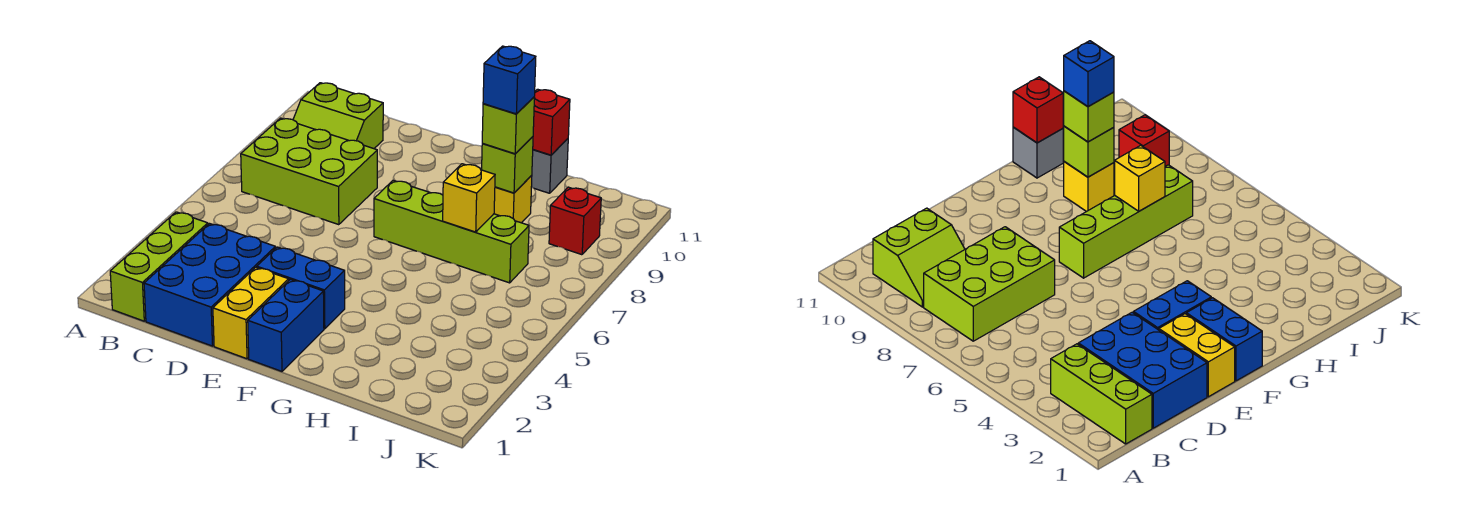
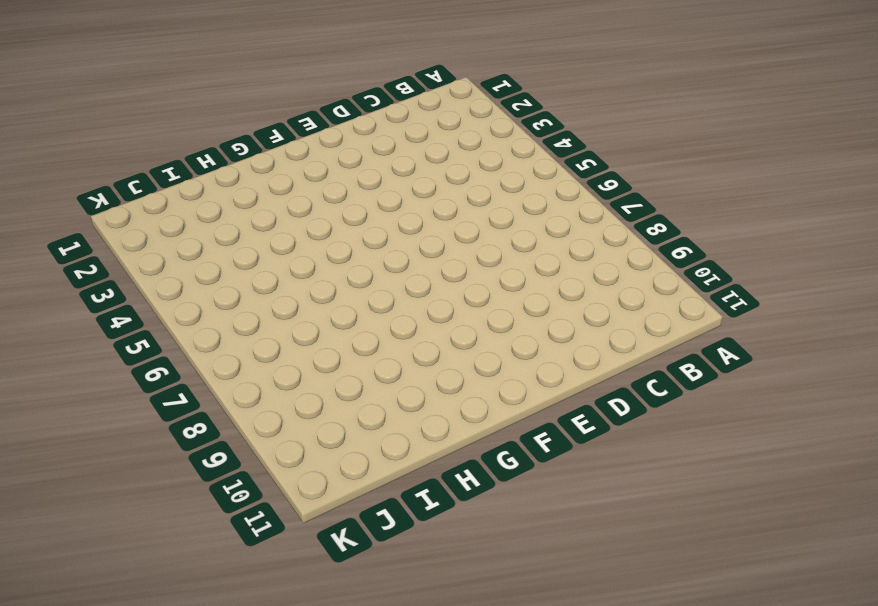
none -> lime 1x3 brick [110,212,208,321]
none -> lime 2x3 brick [241,118,377,225]
none -> lime 2x2 slope [293,83,383,149]

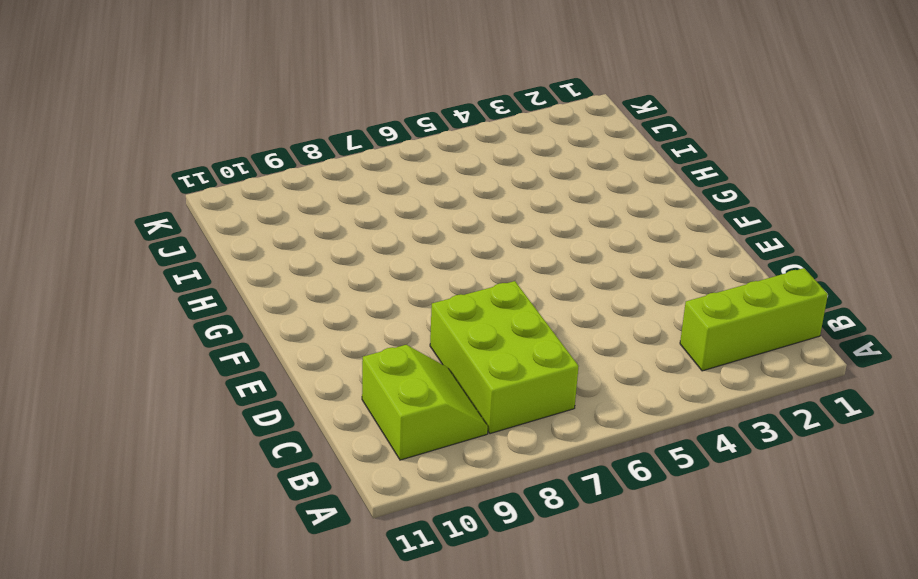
none -> blue 2x3 brick [144,224,276,346]
none -> yellow 1x2 brick [213,267,289,359]
none -> blue 1x2 brick [257,247,345,329]

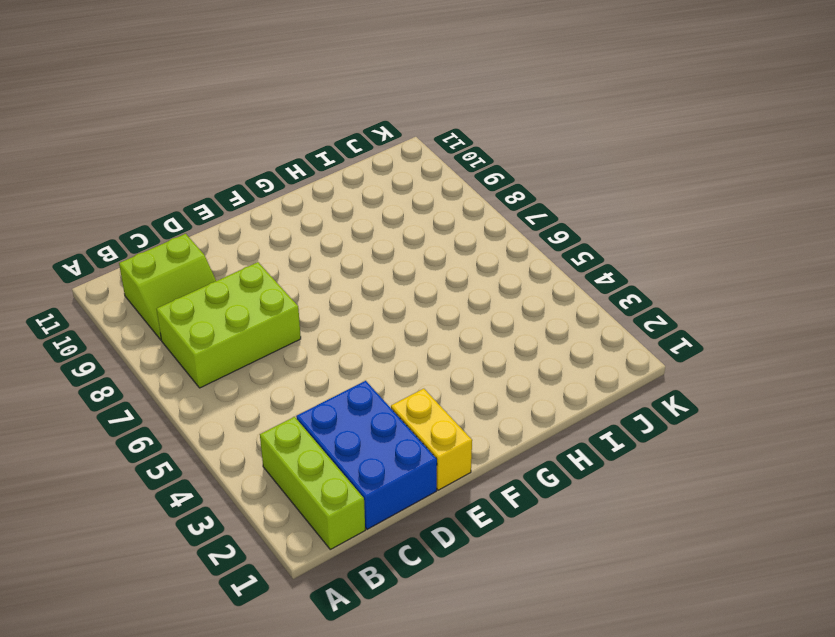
none -> blue 1x2 brick [257,247,345,329]
none -> blue 1x2 brick [248,279,324,371]
none -> lime 1x4 brick [374,180,529,283]

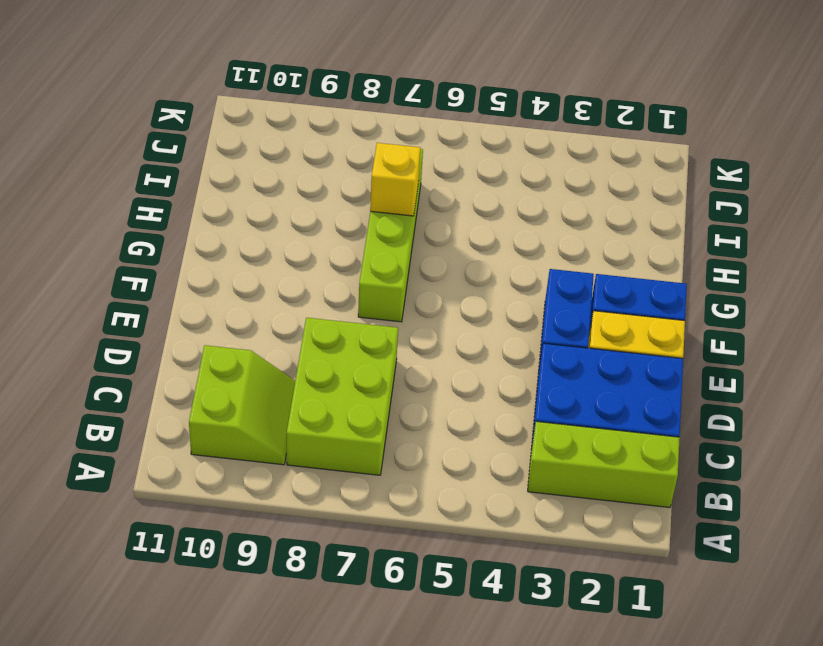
none -> yellow 1x1 brick [494,175,532,223]
none -> grey 1x1 brick [531,139,568,193]
none -> red 1x1 brick [549,187,601,255]

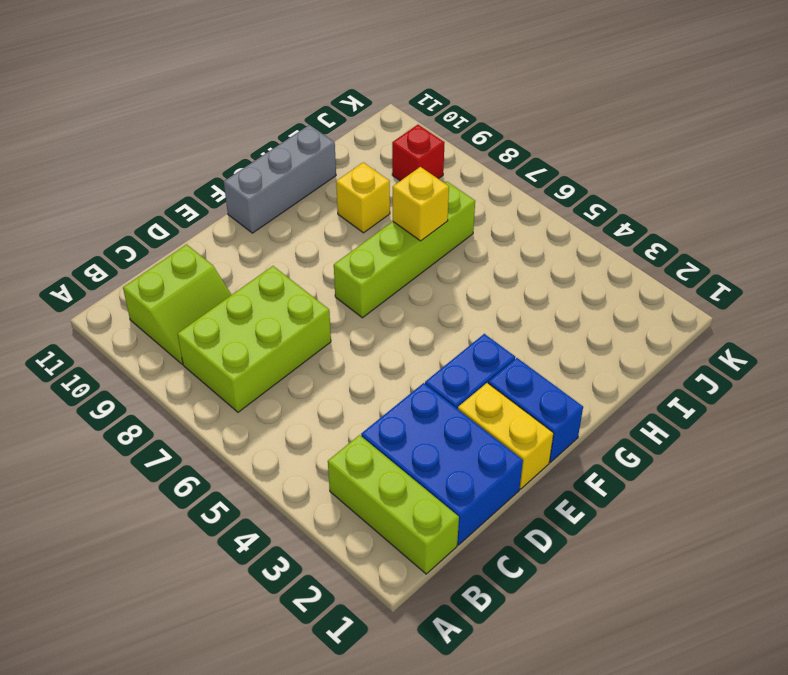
grey 1x3 brick [224,125,336,233] -> grey 1x1 brick [531,139,568,193]
none -> lime 1x1 brick [482,137,533,193]
none -> red 1x1 brick [533,89,570,155]
none -> lime 1x1 brick [482,97,534,154]

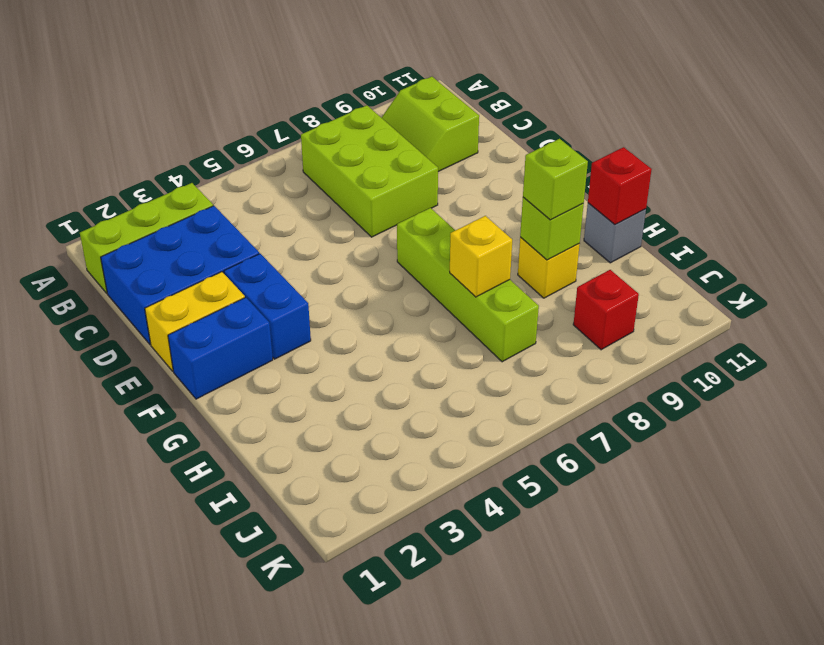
none -> blue 1x1 brick [483,46,536,114]

